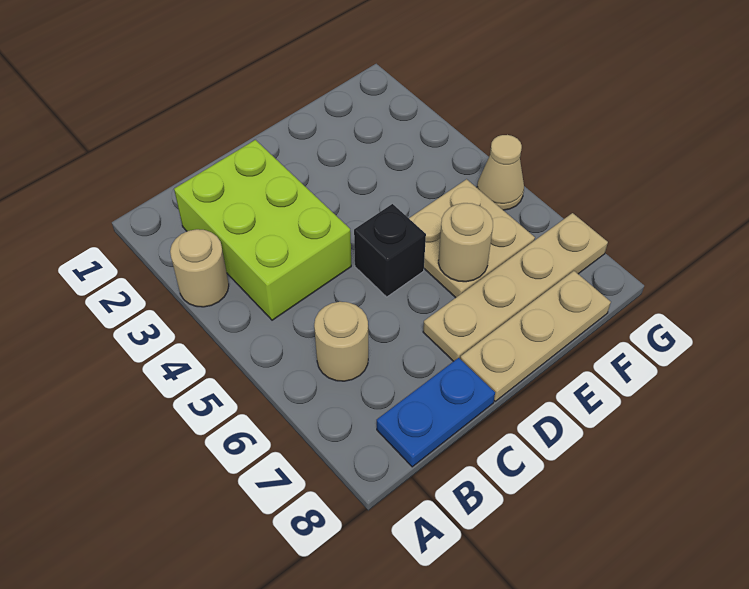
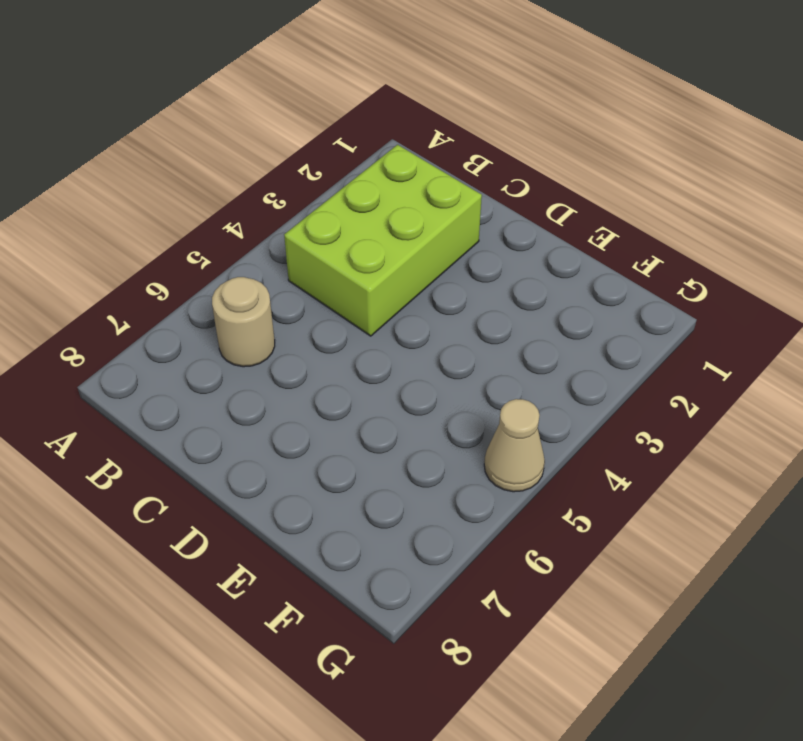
none -> tan 1x1 round brick [170,229,229,307]
none -> blue 1x2 plate [377,358,495,467]

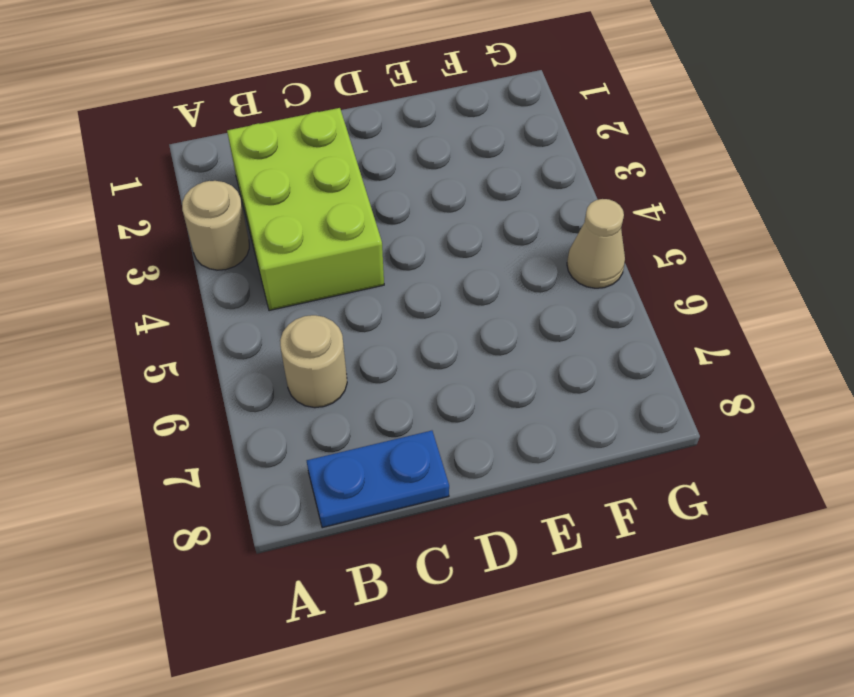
none -> black 1x1 brick [354,204,426,297]
none -> tan 1x4 plate [423,213,608,361]

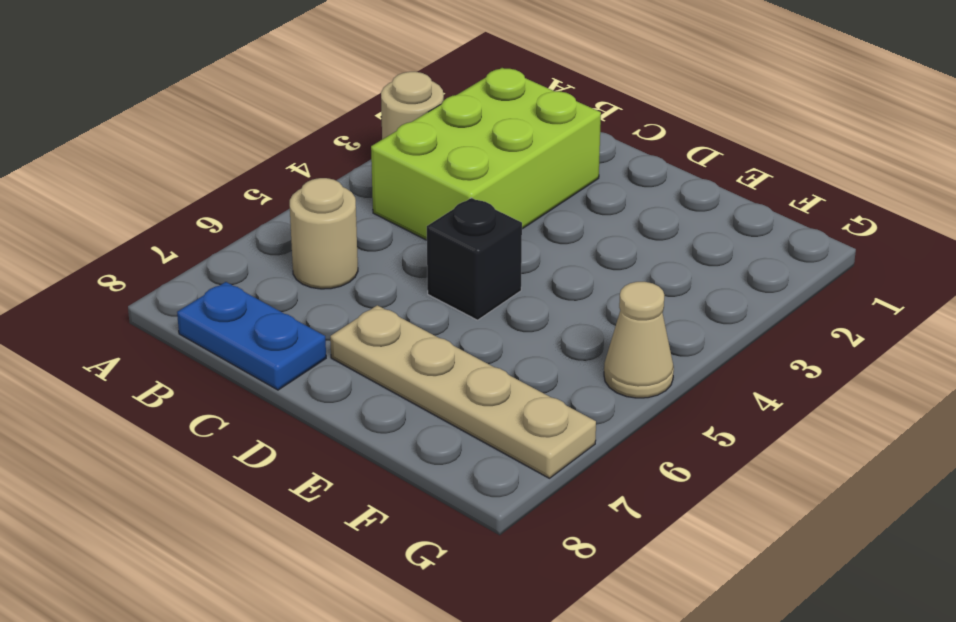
none -> tan 1x3 plate [460,271,611,401]
none -> tan 2x2 plate [409,179,535,298]

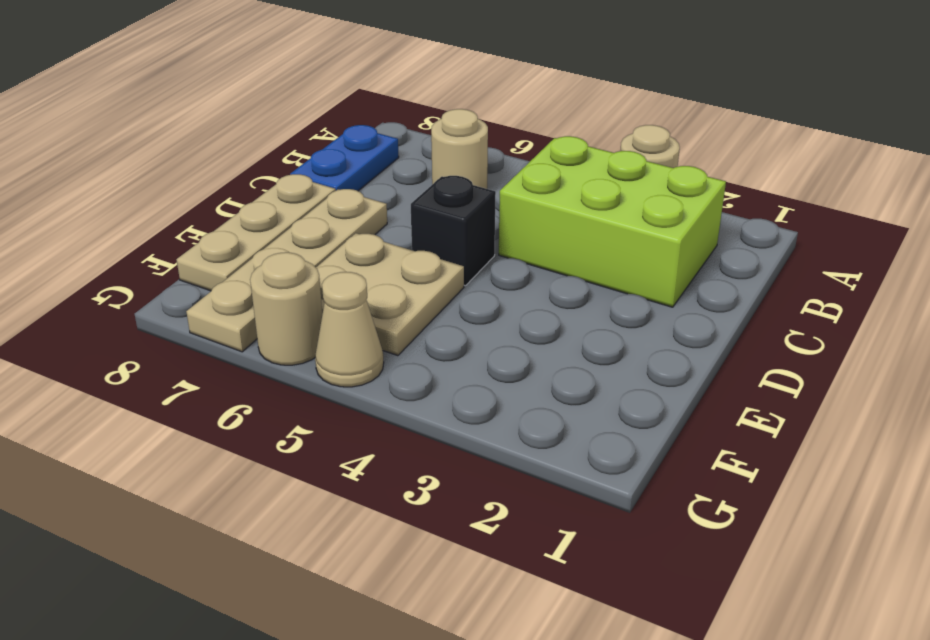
tan 1x1 round brick [250,252,322,365] -> tan 1x1 round brick moved to [438,203,493,282]

